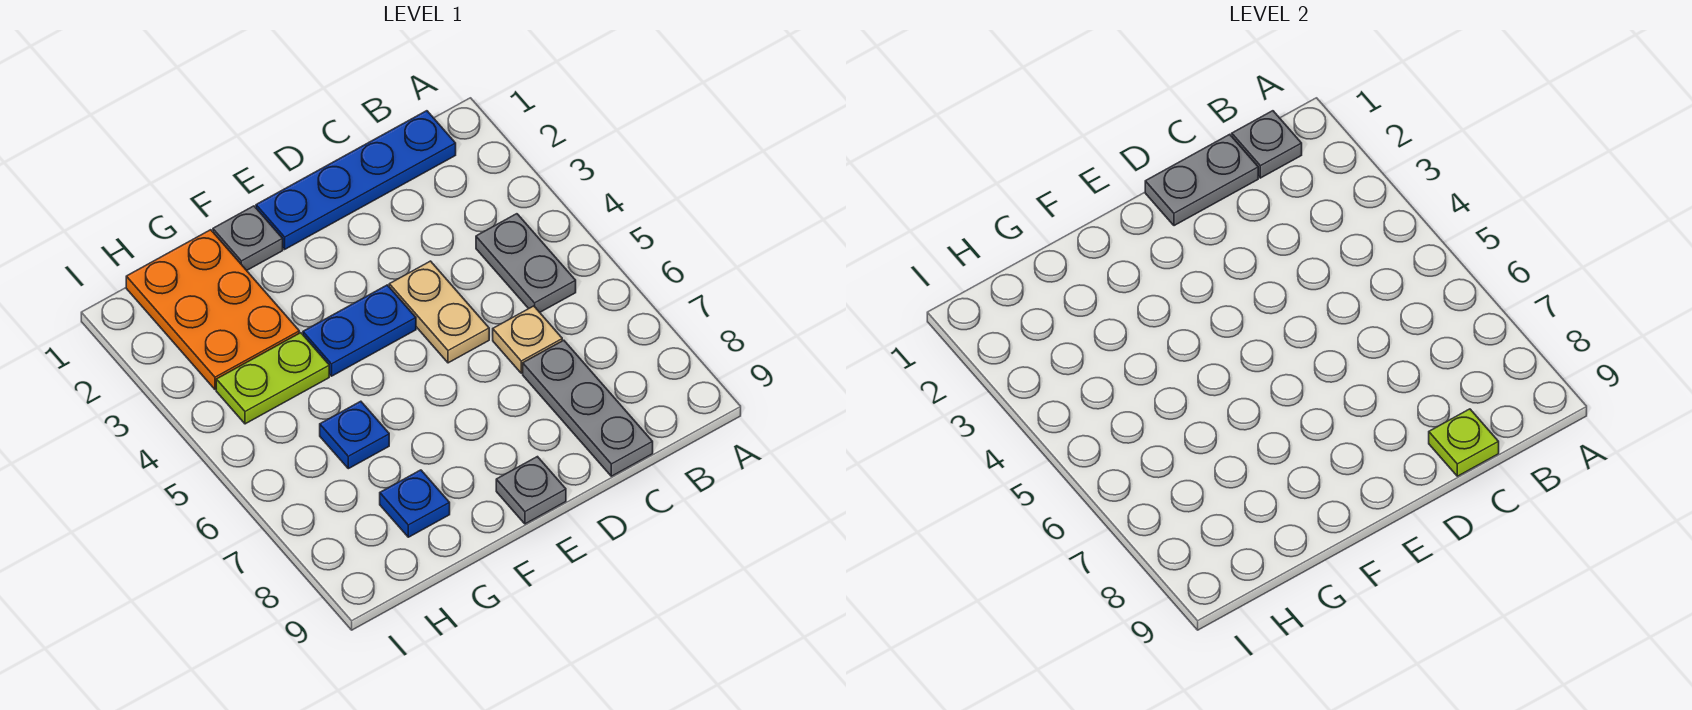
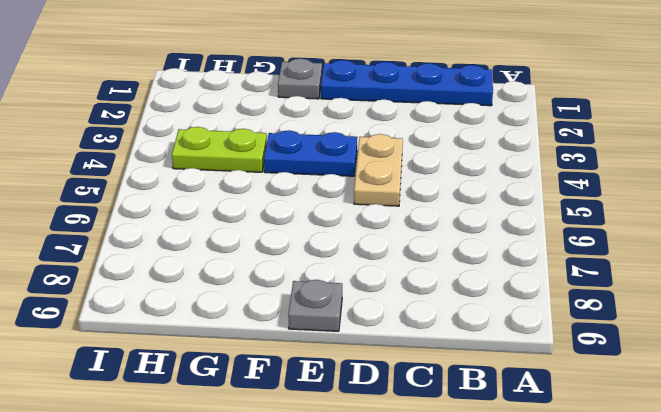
none -> grey 1x2 plate [476,214,576,312]
none -> tan 1x1 plate [493,306,562,373]
none -> grey 1x3 plate [523,340,653,476]

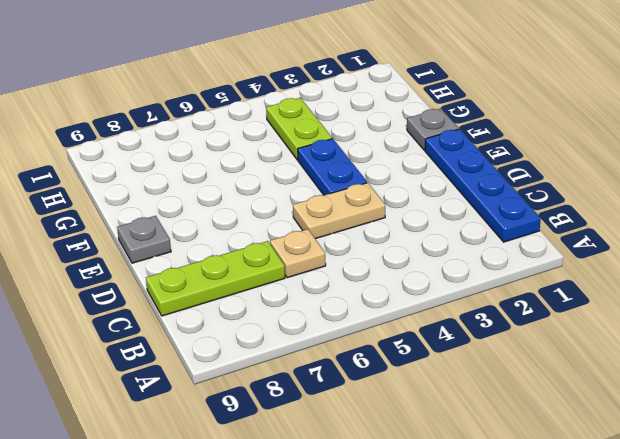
lime 1x3 plate [146,241,285,316] -> grey 1x3 plate [523,340,653,476]
none -> grey 1x2 plate [476,214,576,312]
none -> orange 2x3 plate [126,230,299,390]
none -> blue 1x1 plate [320,401,389,469]

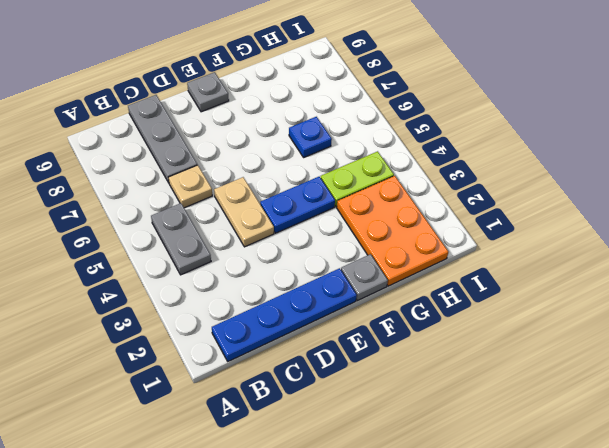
none -> blue 1x1 plate [380,470,450,537]
none -> grey 1x1 plate [1232,111,1302,178]
none -> grey 1x2 plate [1145,134,1258,226]

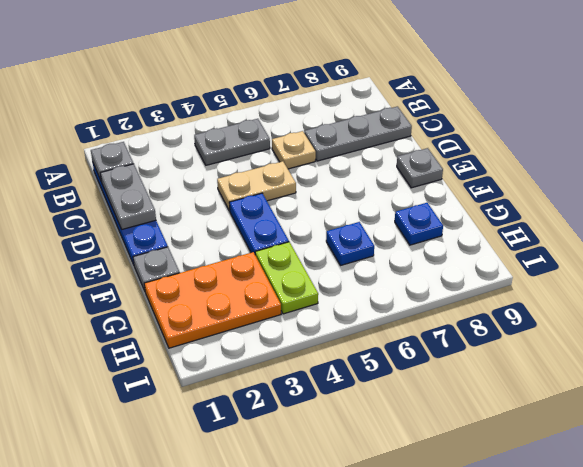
none -> lime 1x1 plate [1429,409,1499,476]

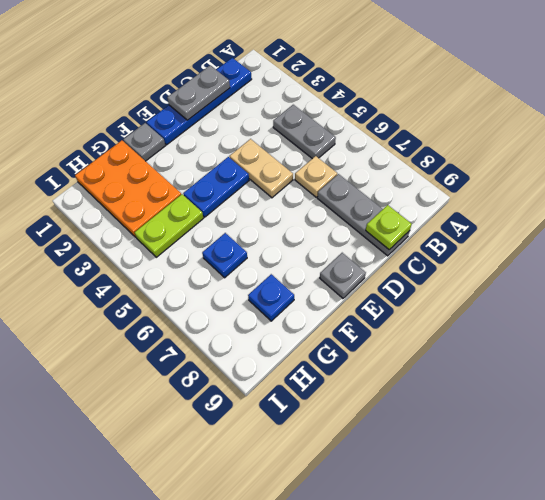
none -> grey 1x1 plate [1232,111,1302,178]

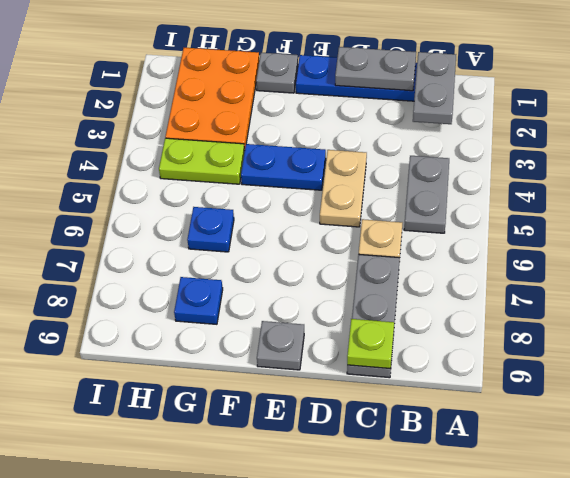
grey 1x2 plate [413,52,456,124] -> grey 1x1 plate [1232,111,1302,178]

